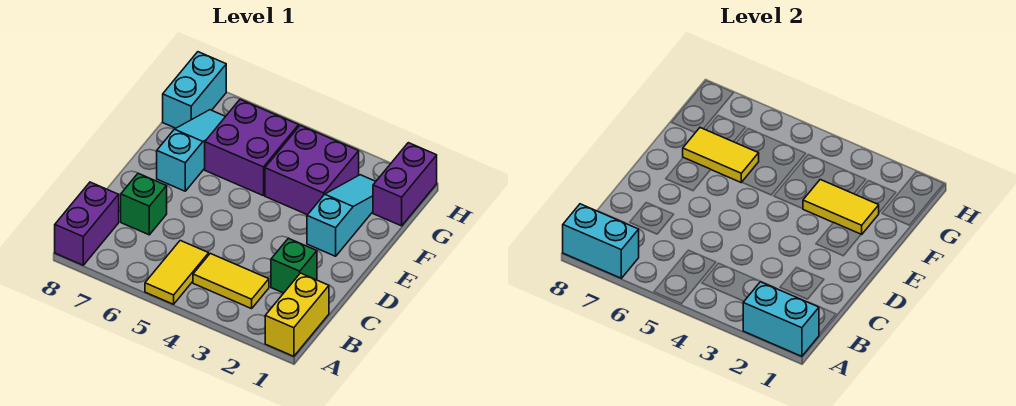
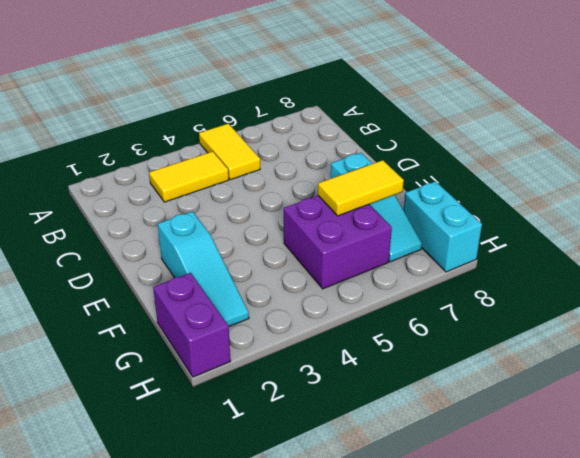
none -> yellow 1x2 brick [265,273,329,356]
none -> purple 1x2 brick [55,182,119,265]
none -> green 1x1 brick [271,238,317,293]

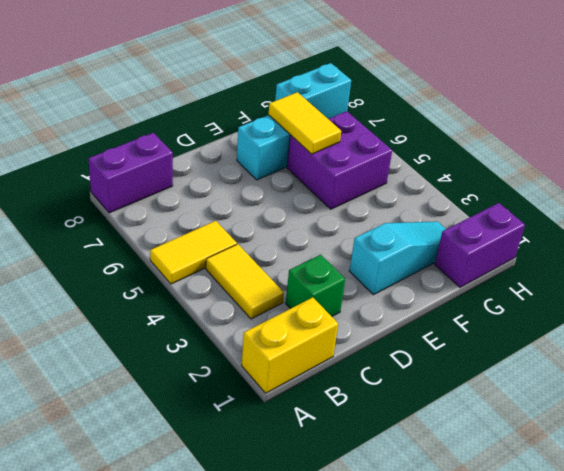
none -> green 1x1 brick [121,173,167,235]
none -> purple 2x2 brick [265,125,359,215]
none -> cyan 1x2 brick [743,282,819,356]

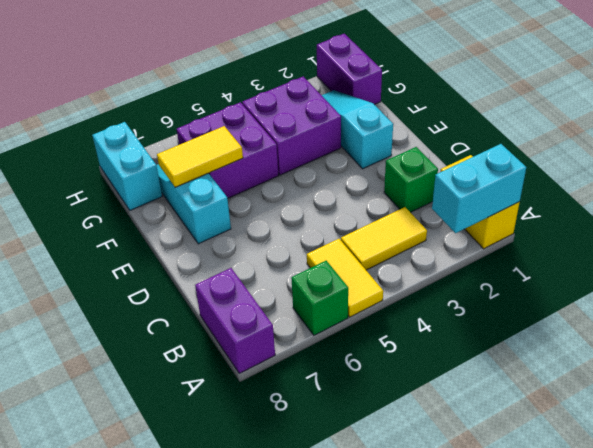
green 1x1 brick [292,261,348,335] -> green 1x1 brick moved to [121,173,167,235]
none -> cyan 1x2 brick [563,204,639,278]
none -> yellow 1x2 tile [803,180,879,235]

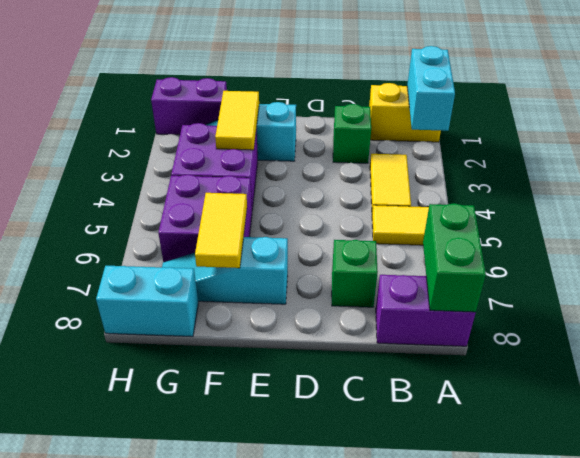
green 1x2 brick [423,203,486,312] -> cyan 1x2 brick [563,204,639,278]

